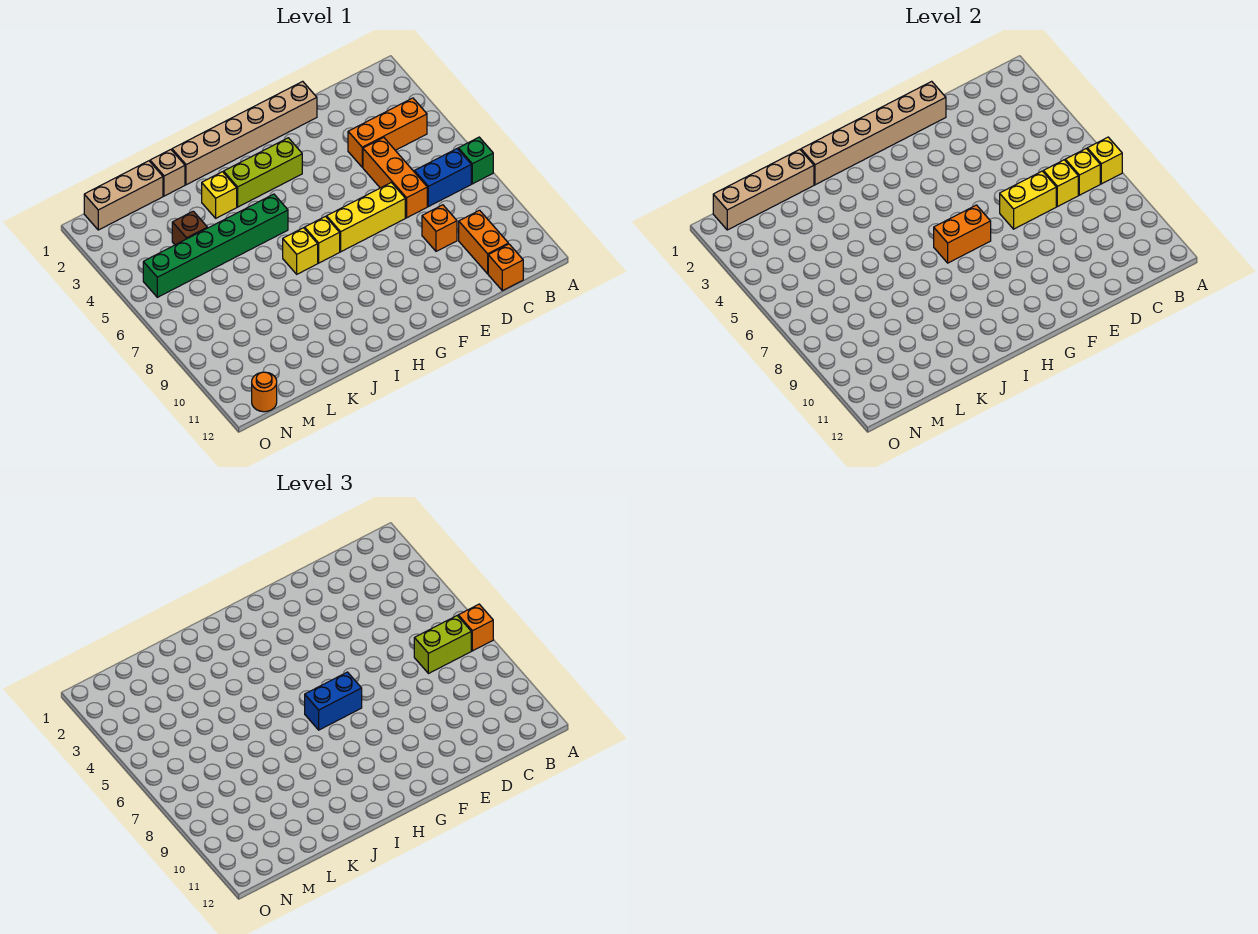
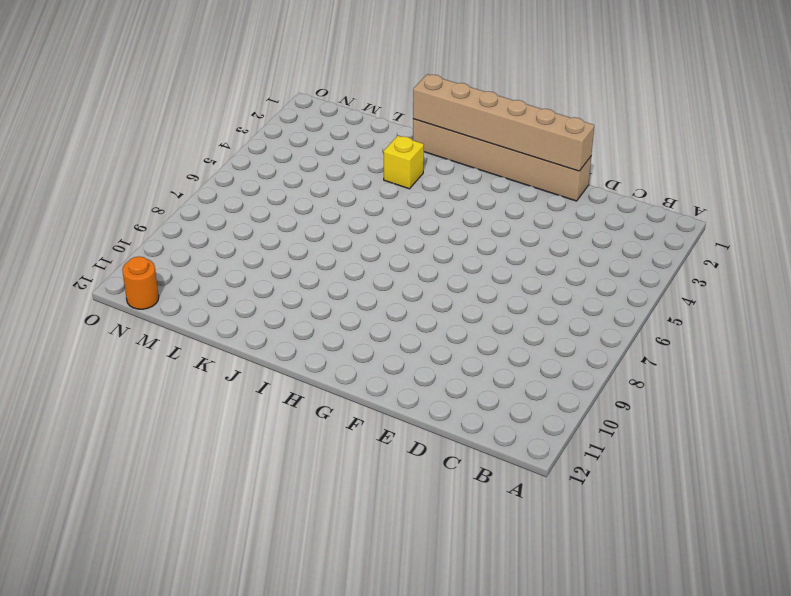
none -> green 1x1 brick [458,137,493,184]
none -> orange 1x3 brick [348,98,427,167]
none -> blue 1x2 brick [414,149,471,207]

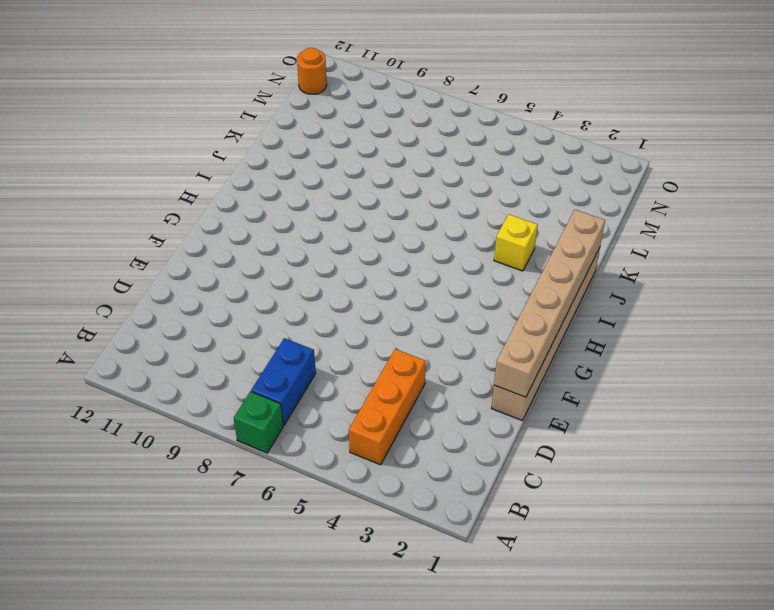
none -> orange 1x2 brick [459,210,508,274]
none -> orange 1x1 brick [488,244,523,291]
none -> orange 1x3 brick [363,138,427,218]

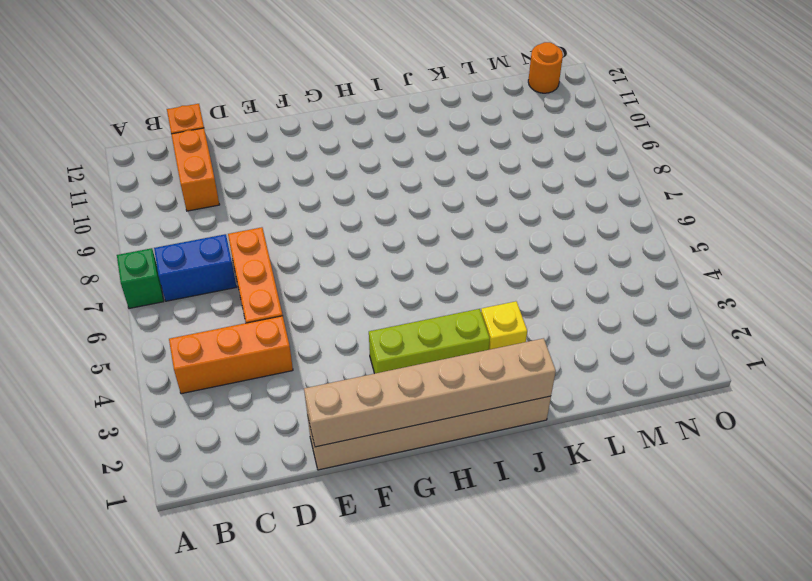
none -> orange 1x1 brick [422,205,457,251]
none -> yellow 1x3 brick [327,183,405,252]
none -> yellow 1x1 brick [305,217,340,263]

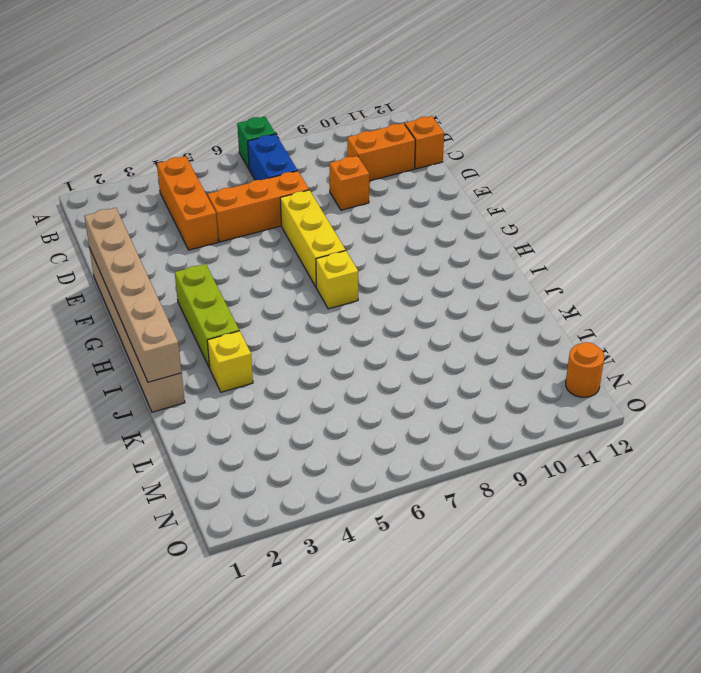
none -> green 1x6 brick [143,194,288,297]
none -> yellow 1x1 brick [283,228,318,274]
none -> tan 1x1 brick [150,150,185,196]

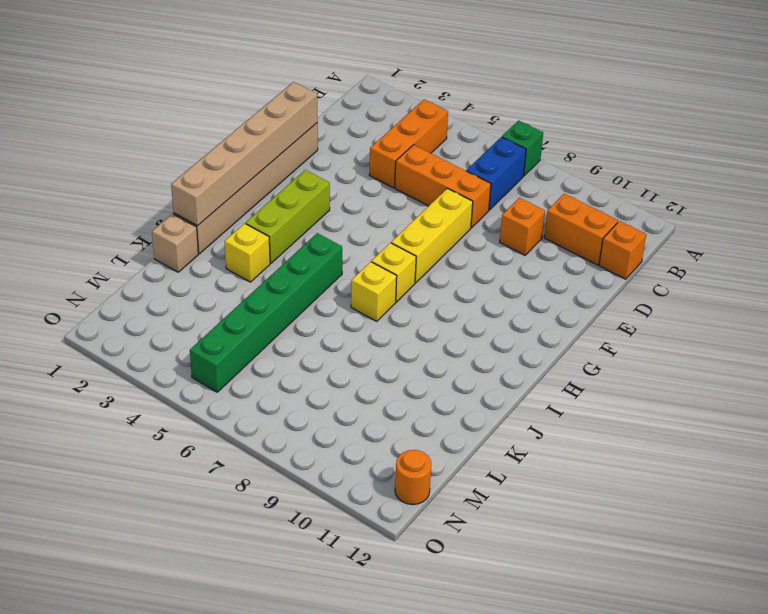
none -> tan 1x3 brick [84,161,163,230]
none -> brown 1x1 brick [172,211,207,245]
none -> yellow 1x1 brick [1087,137,1122,184]

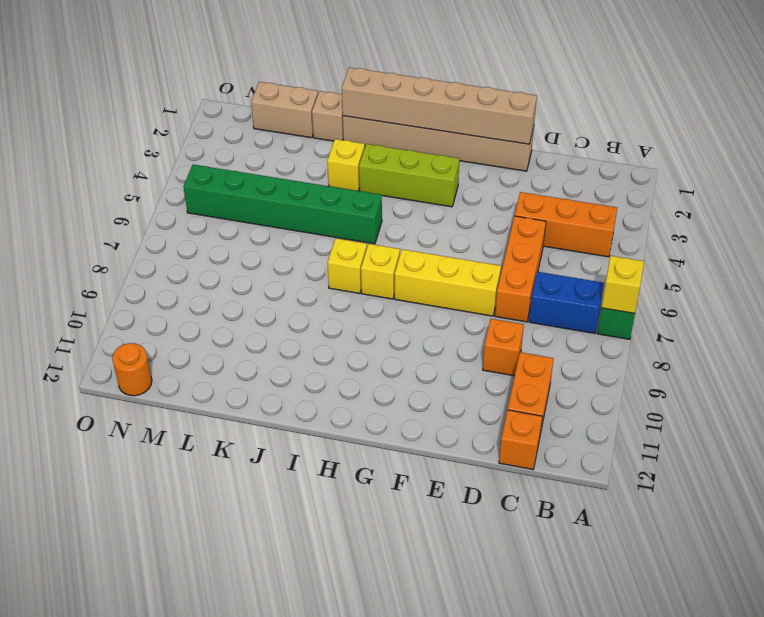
tan 1x2 brick [251,82,318,138] -> tan 1x3 brick [84,161,163,230]
none -> brown 1x1 brick [172,211,207,245]
none -> yellow 1x1 brick [1065,149,1100,195]
none -> yellow 1x1 brick [1043,160,1078,207]

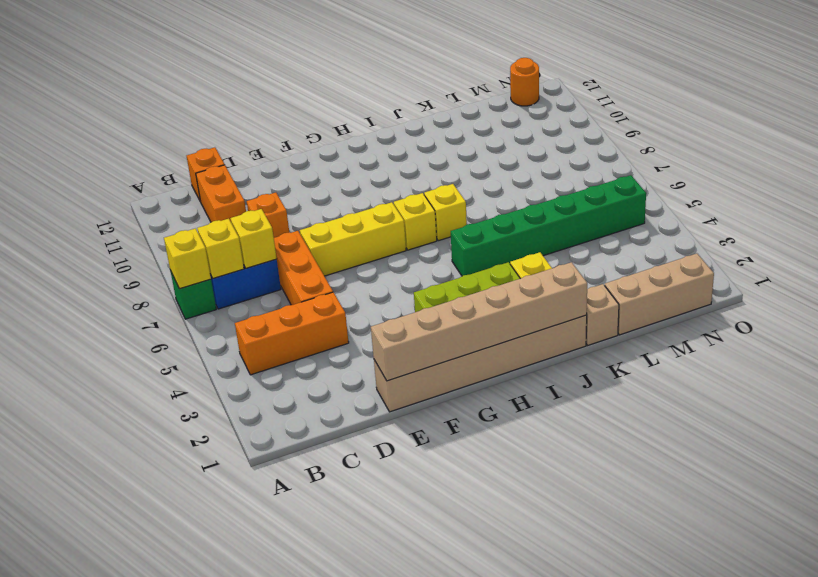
none -> brown 1x1 brick [172,211,207,245]
none -> yellow 1x2 brick [1000,171,1056,229]
none -> orange 1x2 brick [934,205,991,263]

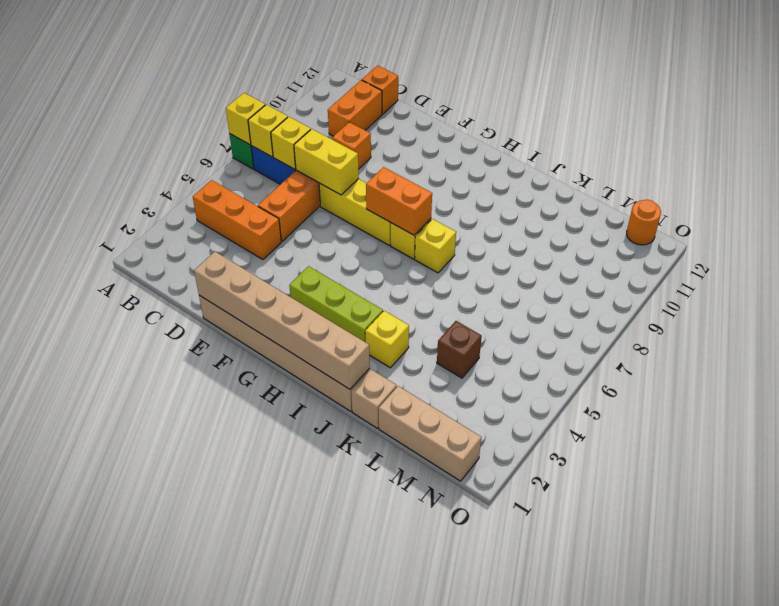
none -> green 1x6 brick [143,194,288,297]
none -> tan 1x4 brick [713,150,814,230]
none -> orange 1x1 brick [458,604,493,651]

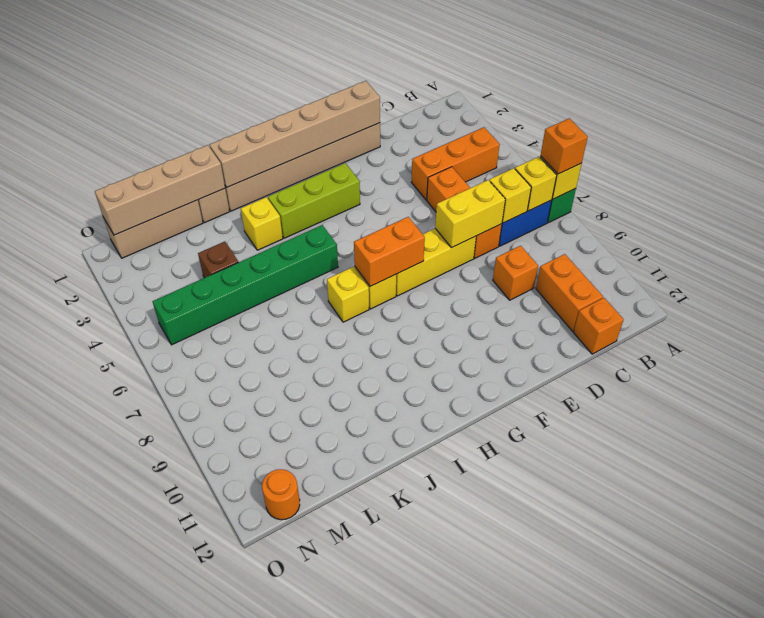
none -> lime 1x2 brick [414,616,471,674]
none -> blue 1x2 brick [305,672,362,730]

